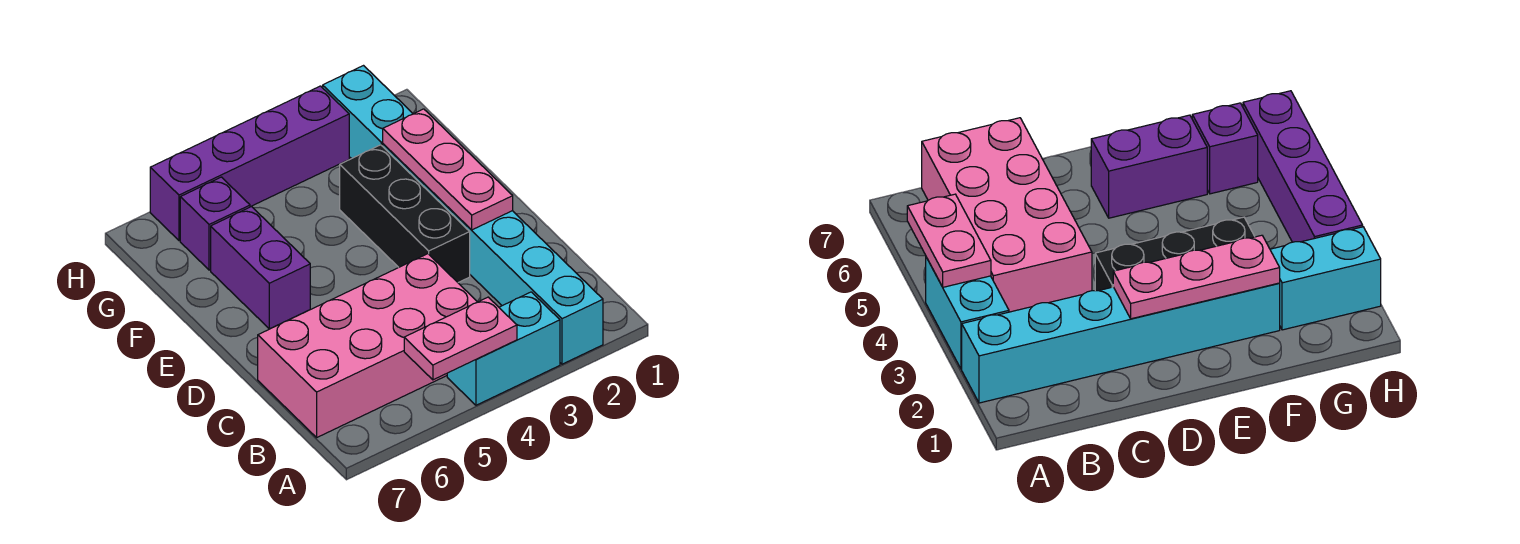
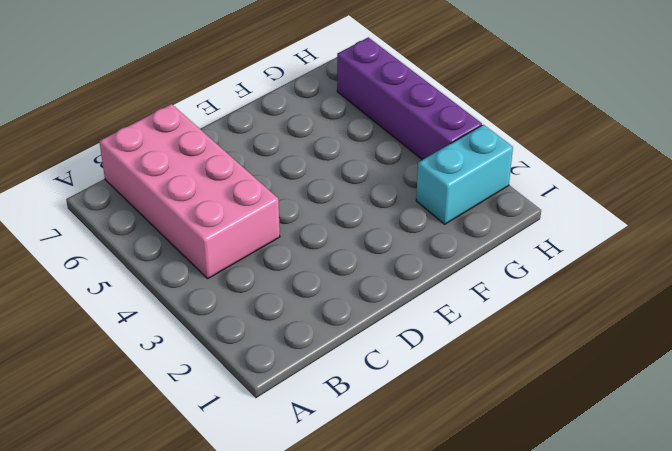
none -> cyan 1x6 brick [383,144,603,364]
none -> cyan 1x2 brick [447,292,560,405]

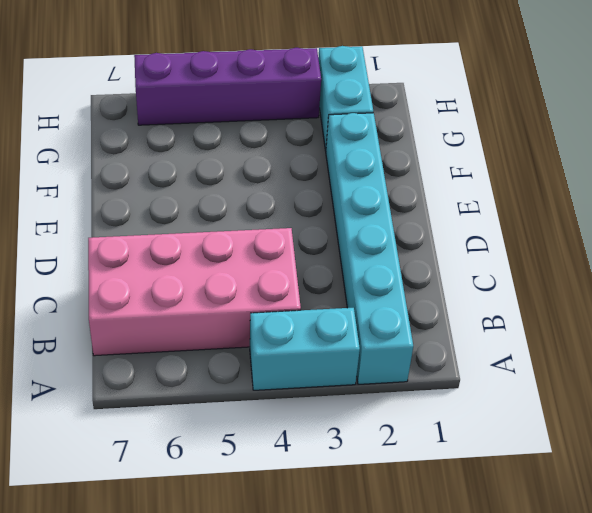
none -> black 1x3 brick [340,145,470,282]
none -> purple 1x2 brick [211,206,310,329]

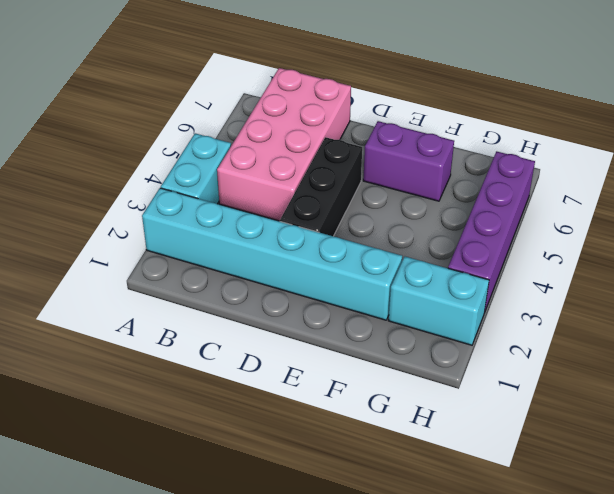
black 1x3 brick [280,137,362,236] -> black 1x3 brick turned to [340,145,470,282]
none -> purple 1x1 brick [180,177,250,270]
none -> pink 1x2 plate [404,297,517,380]

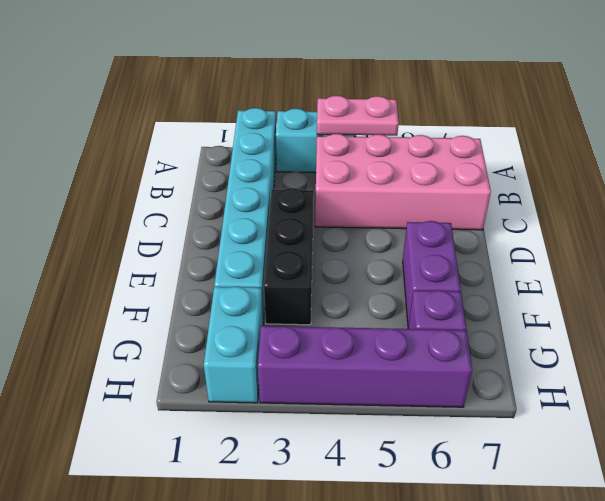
none -> pink 1x3 plate [383,109,513,230]

